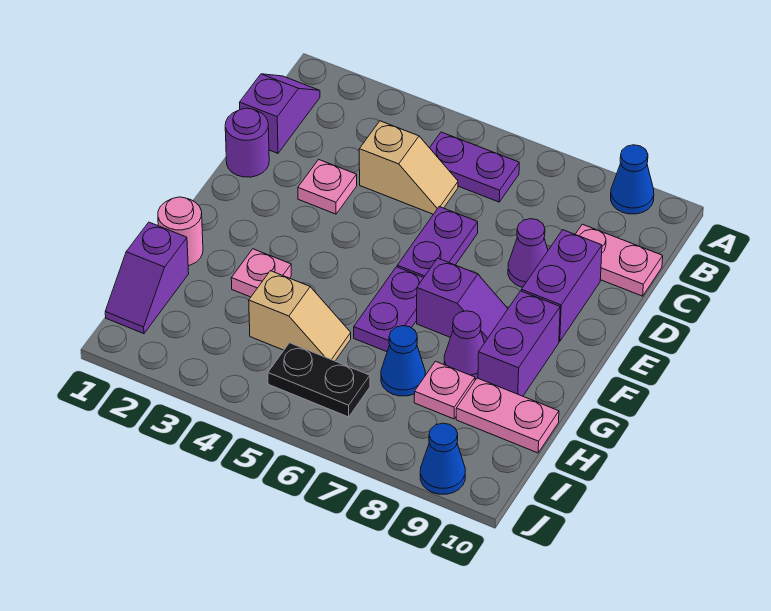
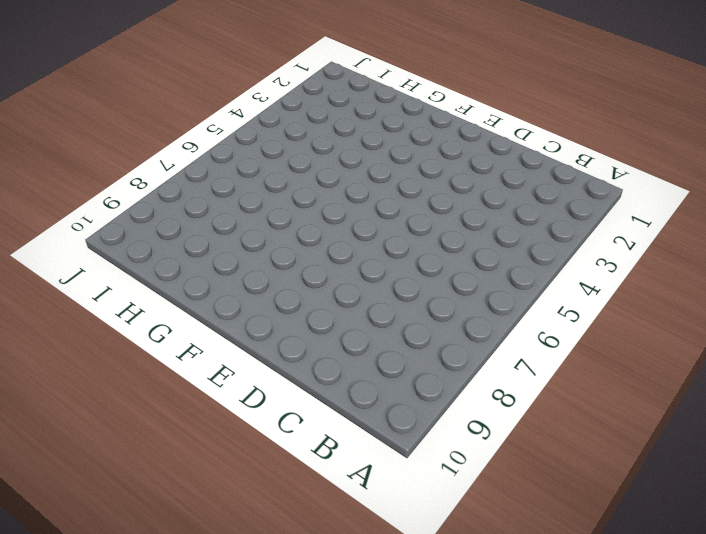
none -> blue 1x1 cone [611,145,654,214]
none -> purple 1x2 slope [240,74,320,153]
none -> purple 1x2 plate [430,132,519,202]

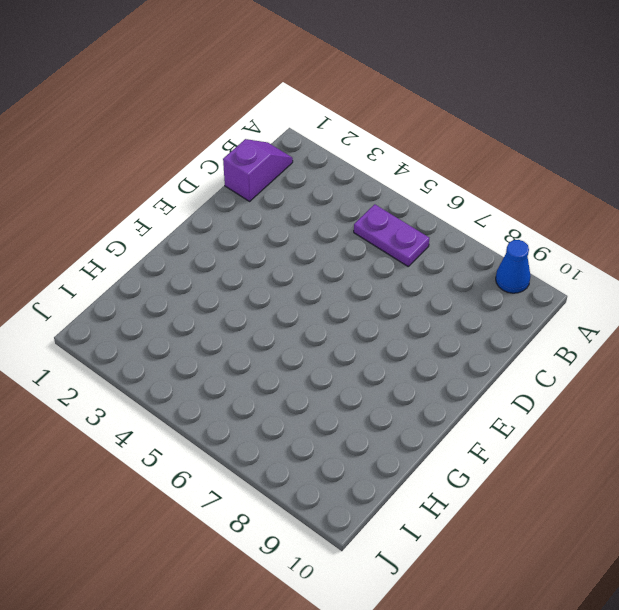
none -> tan 1x2 slope [359,121,458,214]
none -> pink 1x2 plate [575,224,663,296]
none -> purple 1x1 round brick [225,108,269,177]

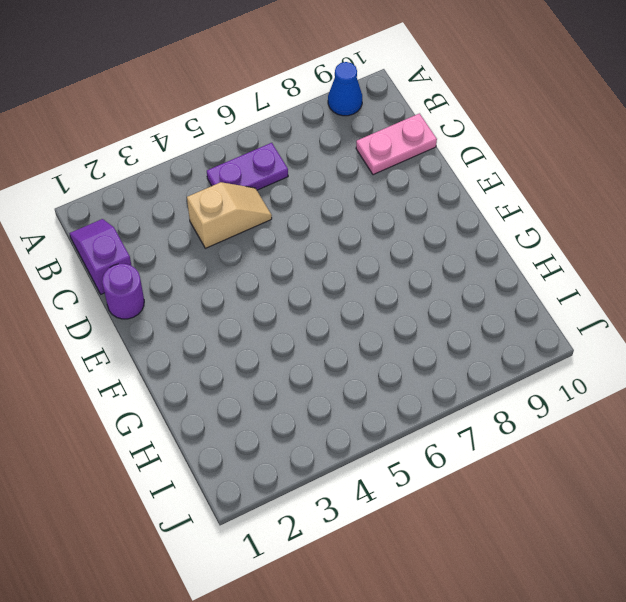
none -> pink 1x1 plate [298,159,357,214]
none -> purple 1x2 plate [397,207,478,277]
none -> purple 1x1 cone [508,219,548,287]

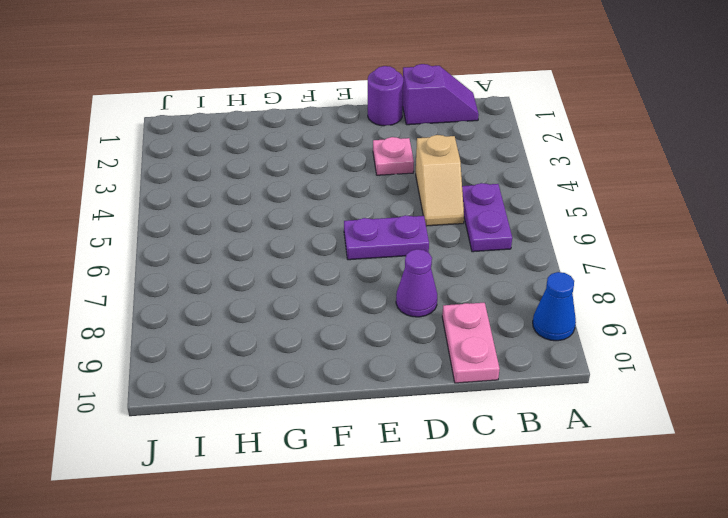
none -> purple 1x2 brick [521,230,602,341]
none -> purple 1x2 plate [354,267,424,352]
none -> purple 1x2 slope [417,258,508,343]

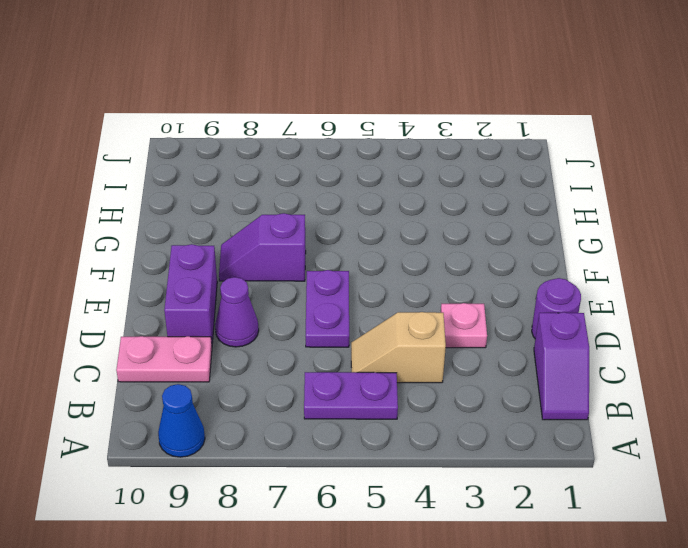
none -> purple 1x2 plate [354,267,424,352]
none -> purple 1x2 brick [478,291,560,396]
none -> pink 1x1 round brick [158,197,203,266]

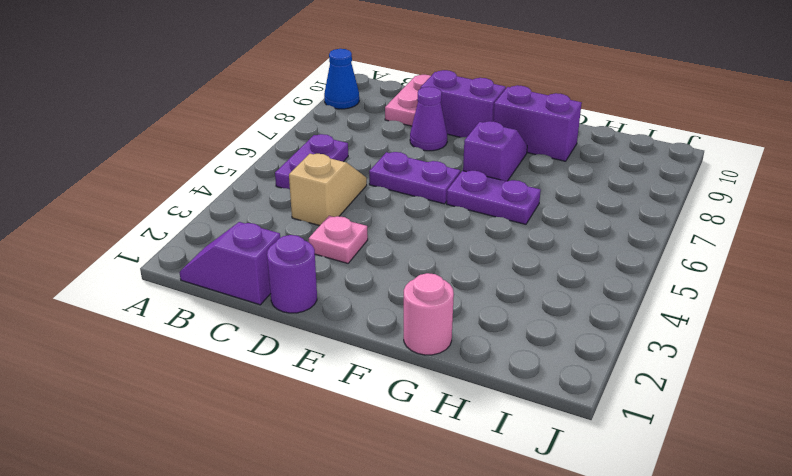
none -> pink 1x1 plate [231,249,291,297]
none -> purple 1x1 cone [444,311,484,380]
none -> purple 1x2 slope [105,222,189,334]

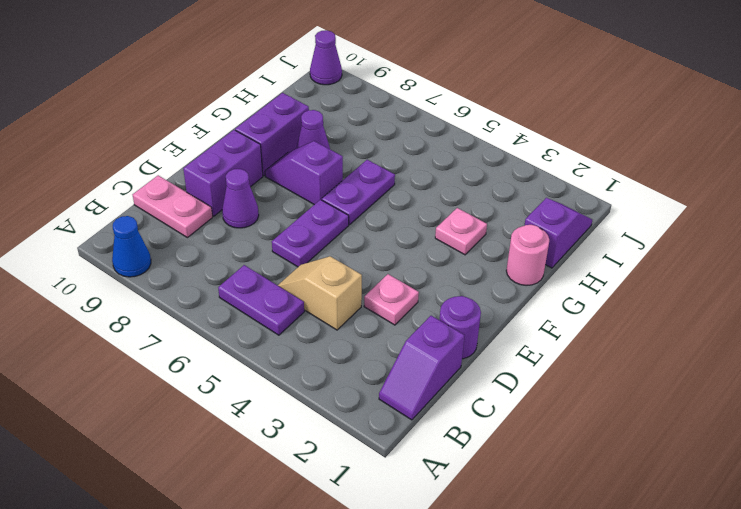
purple 1x1 cone [310,30,342,85] -> none
none -> tan 1x2 slope [249,271,351,361]
none -> blue 1x1 cone [381,326,425,396]
none -> pink 1x1 plate [414,361,475,419]

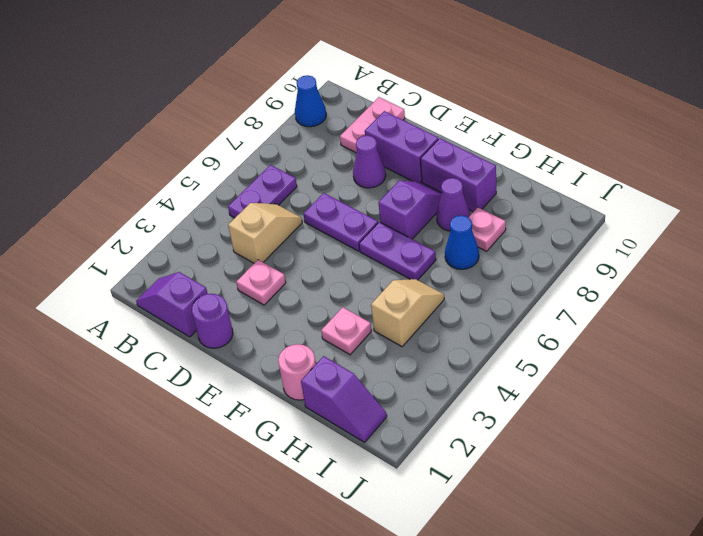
none -> pink 1x2 plate [456,378,559,453]
none -> black 1x2 plate [268,343,370,417]
none -> blue 1x1 cone [420,423,465,494]

